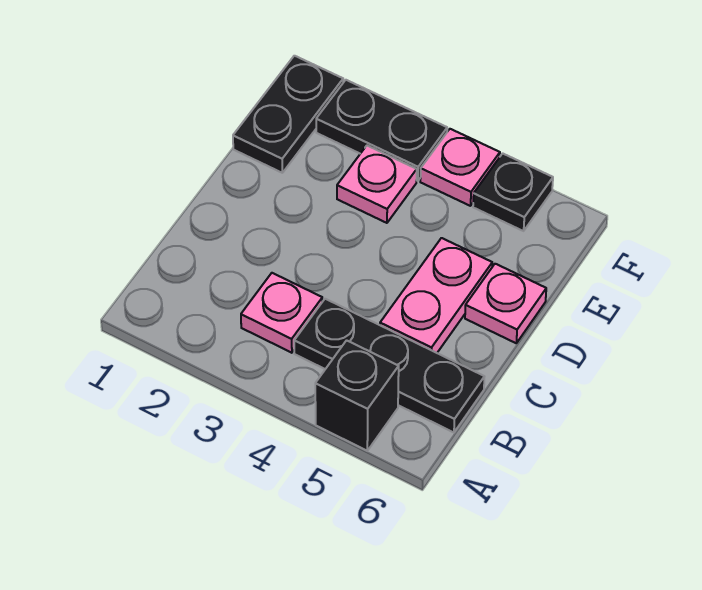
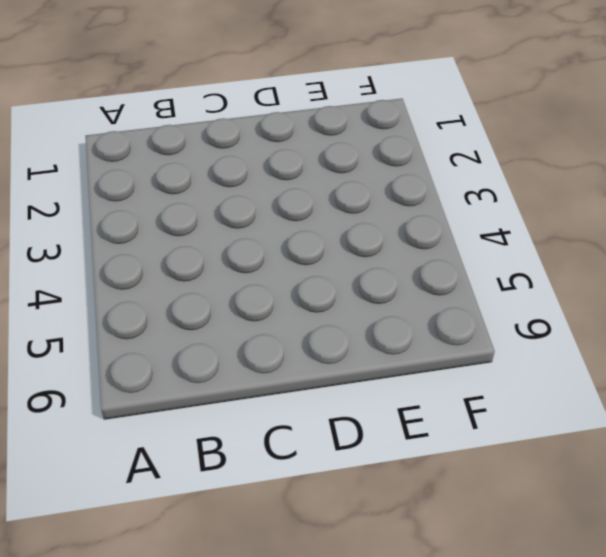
none -> black 1x1 brick [315,340,399,451]
none -> pink 1x1 plate [241,273,322,353]

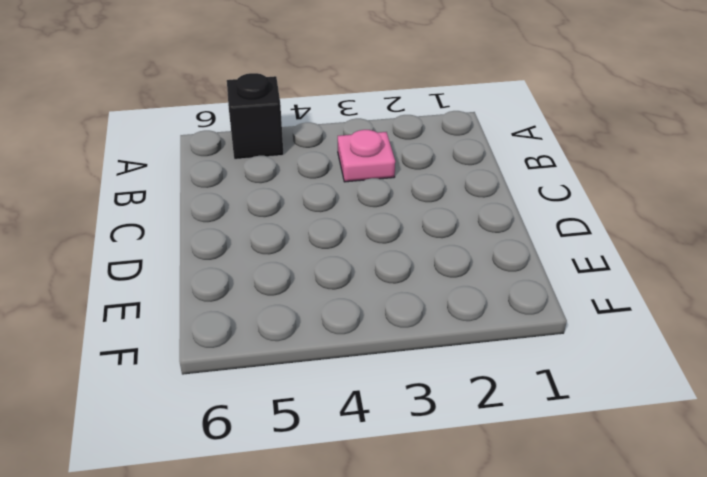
none -> black 1x3 plate [294,299,484,432]
none -> pink 1x2 plate [380,238,492,353]

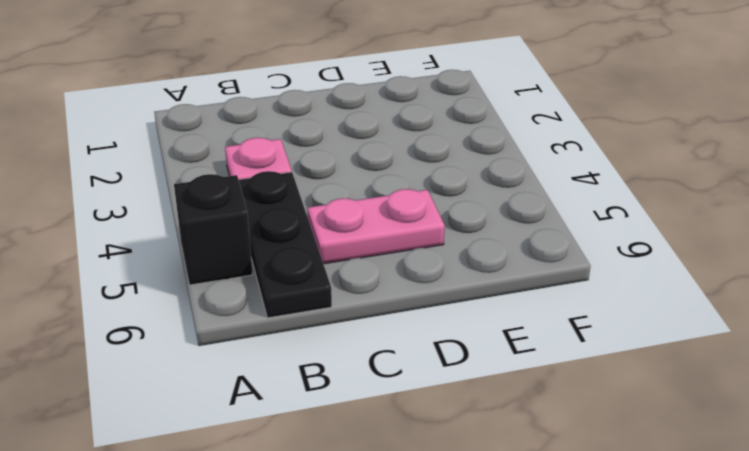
none -> pink 1x1 plate [465,264,546,343]
none -> black 1x2 plate [233,56,343,173]

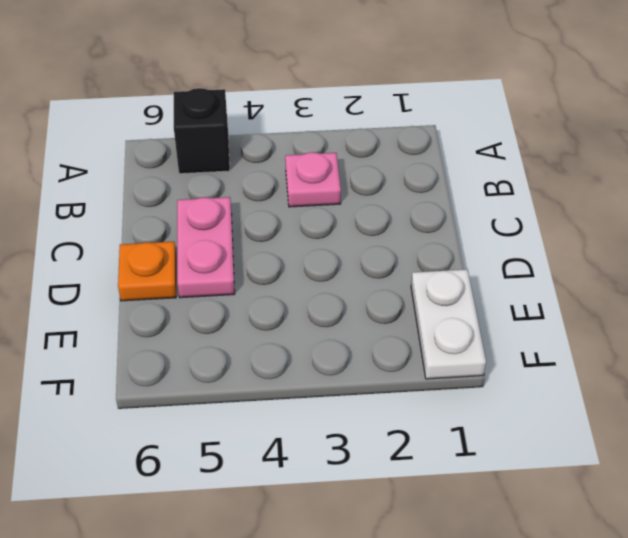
orange 1x1 plate [118,242,176,301] -> pink 1x1 plate [465,264,546,343]
white 1x2 plate [411,269,486,379] -> black 1x2 plate [233,56,343,173]
none -> black 1x3 plate [294,299,484,432]
none -> pink 1x1 plate [337,146,417,223]

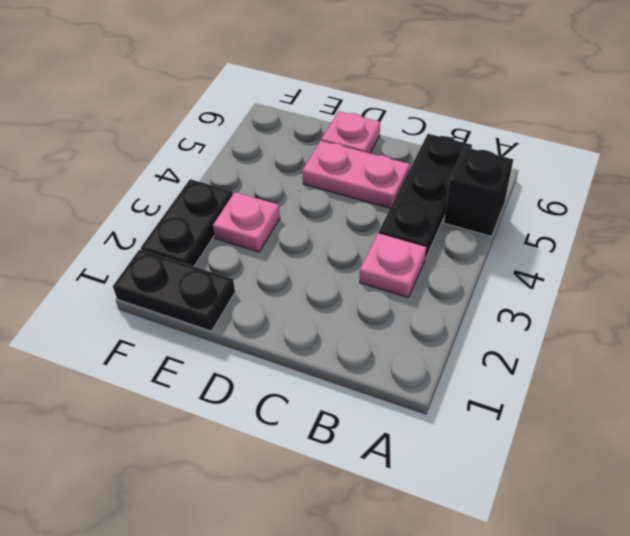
none -> pink 1x1 plate [420,129,500,206]
none -> black 1x1 plate [473,153,553,231]

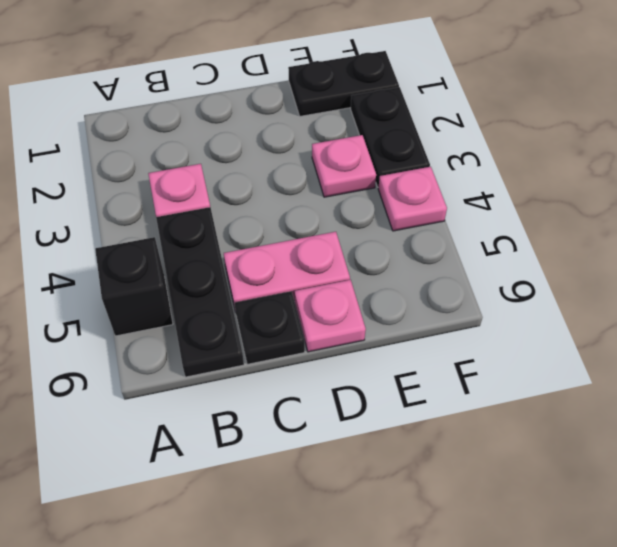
black 1x1 plate [235,292,305,364] -> black 1x1 plate moved to [473,153,553,231]

